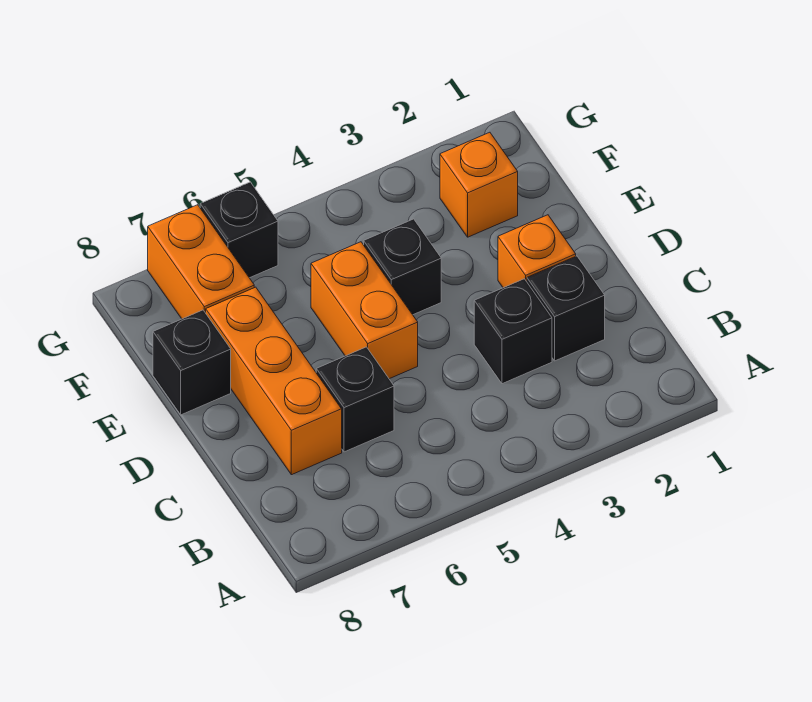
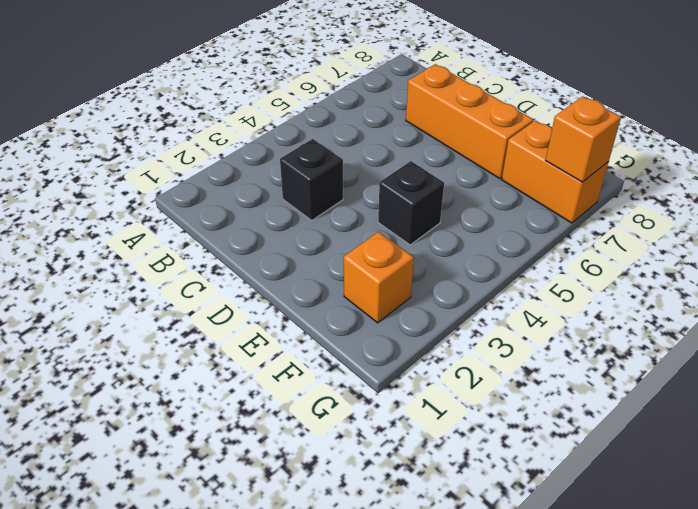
orange 1x1 brick [546,96,621,182] -> orange 1x1 brick moved to [498,215,576,288]
none -> black 1x1 brick [527,256,605,361]
none -> black 1x1 brick [316,347,394,452]

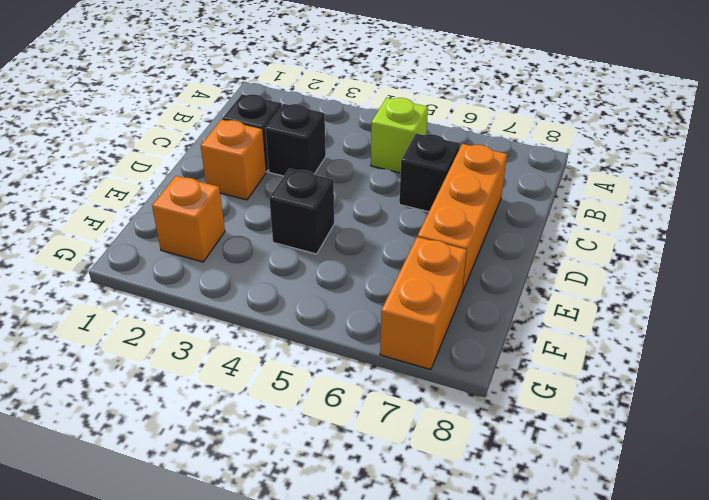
lime 1x1 brick [371,98,428,173] -> none
none -> orange 1x2 brick [311,242,418,379]
none -> black 1x1 brick [153,310,231,415]

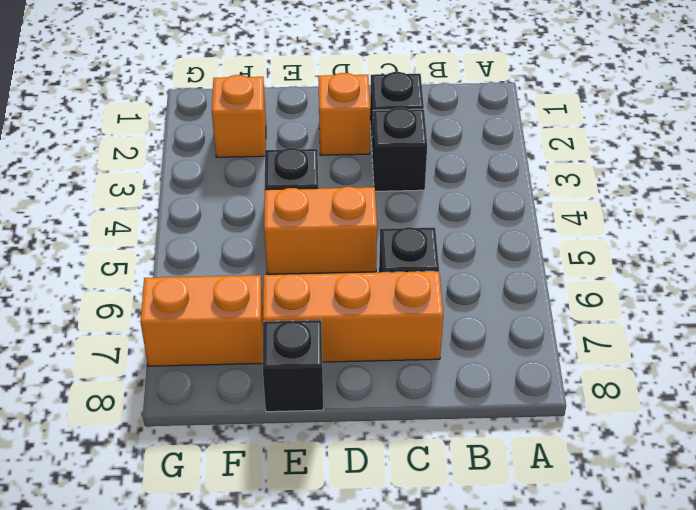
none -> black 1x1 brick [200,182,278,278]

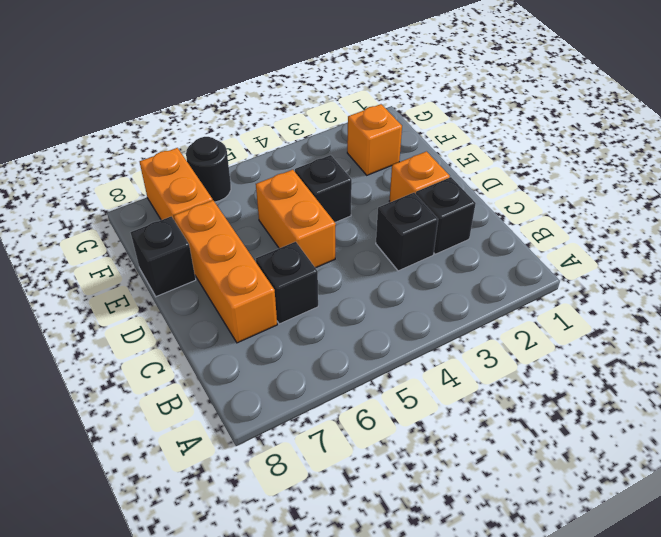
black 1x1 round brick [186,137,231,202] -> black 1x1 brick [200,182,278,278]

